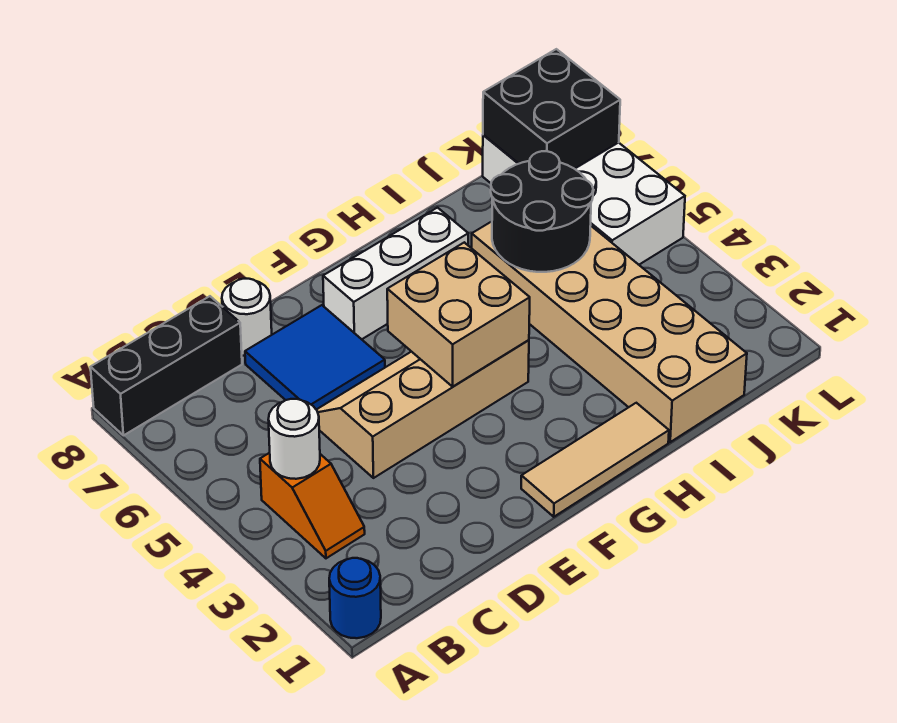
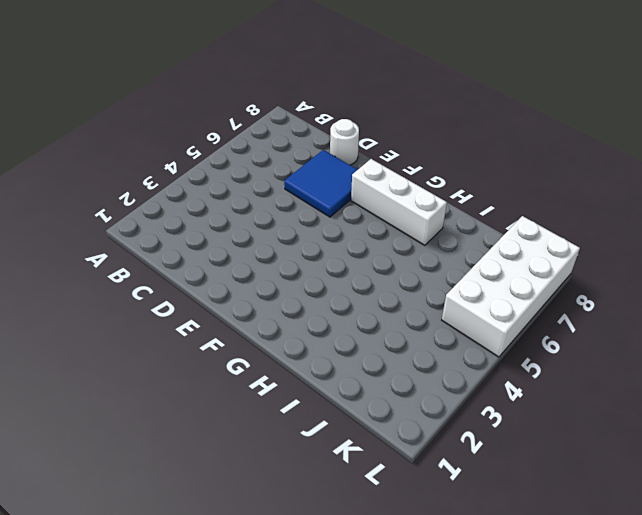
none -> blue 1x1 round brick [329,558,381,638]
none -> black 1x3 brick [91,296,242,435]
none -> orange 1x2 slope [260,453,365,558]

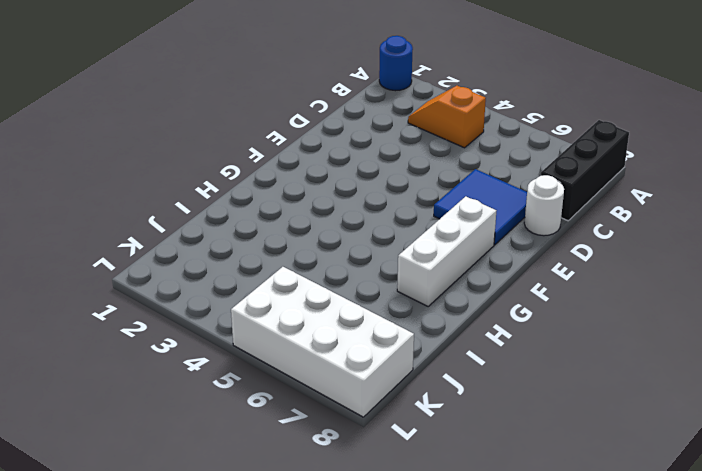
none -> tan 2x4 slope [317,340,529,478]
none -> tan 1x3 tile [521,403,669,517]
none -> tan 2x6 brick [472,222,747,442]

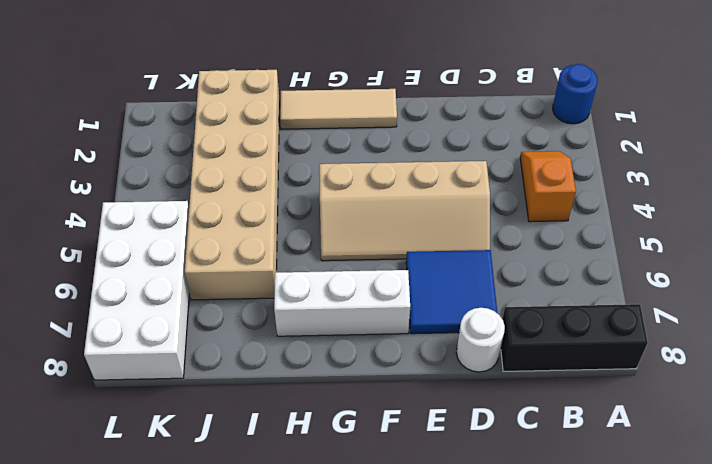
none -> white 1x1 round brick [268,399,320,479]
none -> tan 2x2 brick [387,242,530,387]
none -> black 2x2 round brick [491,151,593,272]

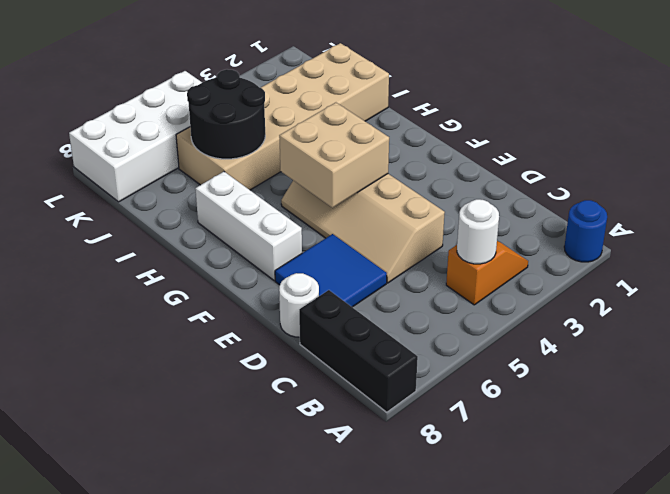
none -> tan 1x3 tile [521,403,669,517]
none -> black 2x2 brick [483,49,620,169]

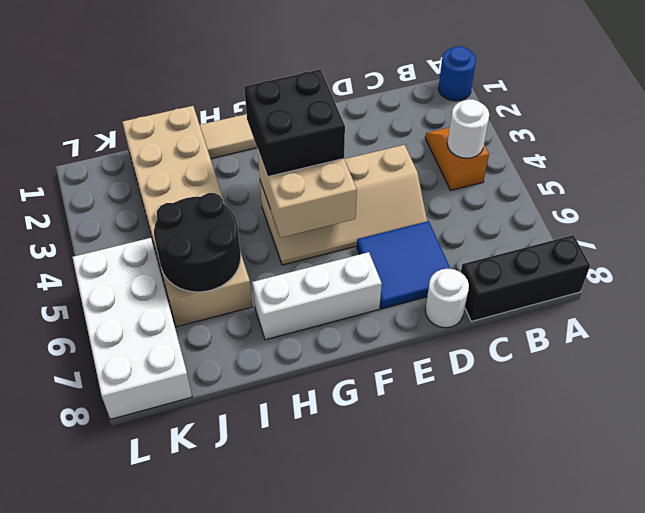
black 2x2 brick [244,69,345,177] -> black 2x2 brick moved to [483,49,620,169]

